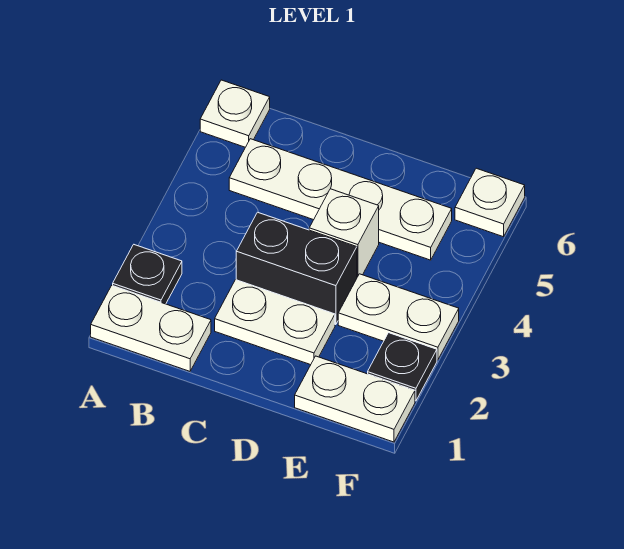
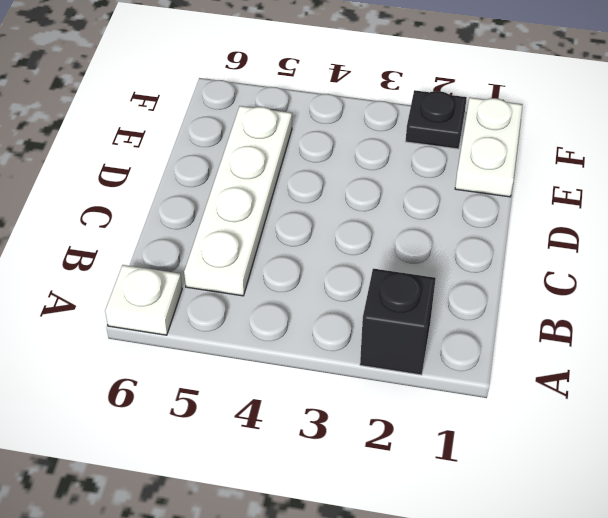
black 1x1 brick [360,269,436,375] -> black 1x1 plate [113,245,182,304]
none -> white 1x2 plate [91,286,211,371]
none -> white 1x2 plate [215,280,335,365]

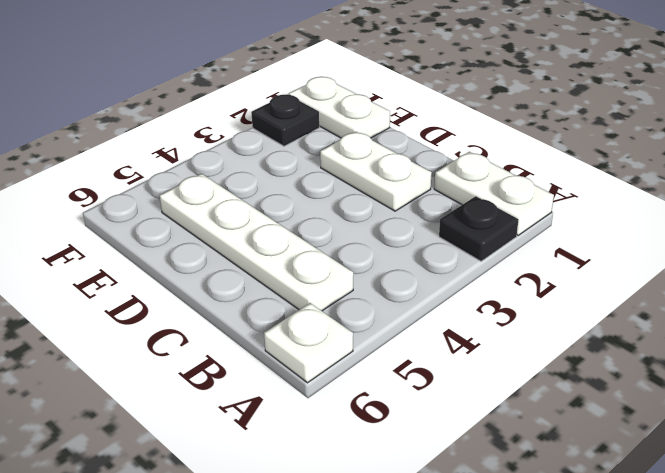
none -> black 1x2 brick [236,212,357,325]
none -> white 1x1 brick [309,189,379,277]

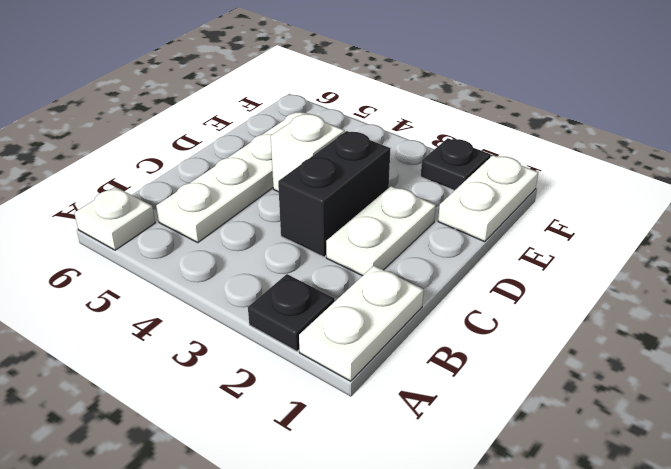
none -> white 1x2 plate [338,274,459,360]
none -> white 1x1 plate [455,168,525,237]

